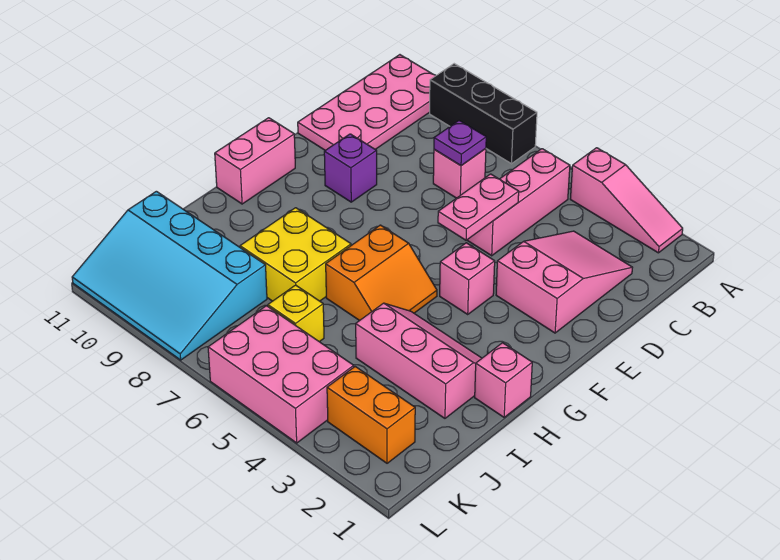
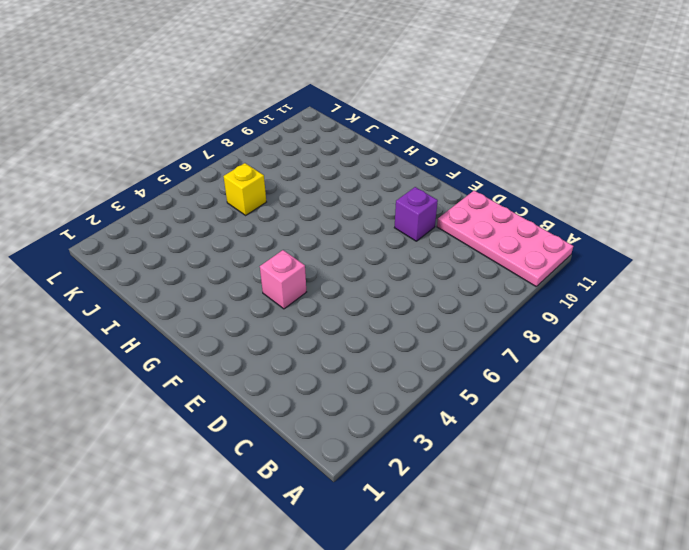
none -> pink 1x3 slope [570,148,683,253]
none -> black 1x3 brick [430,64,537,164]
none -> pink 1x3 brick [467,149,570,256]

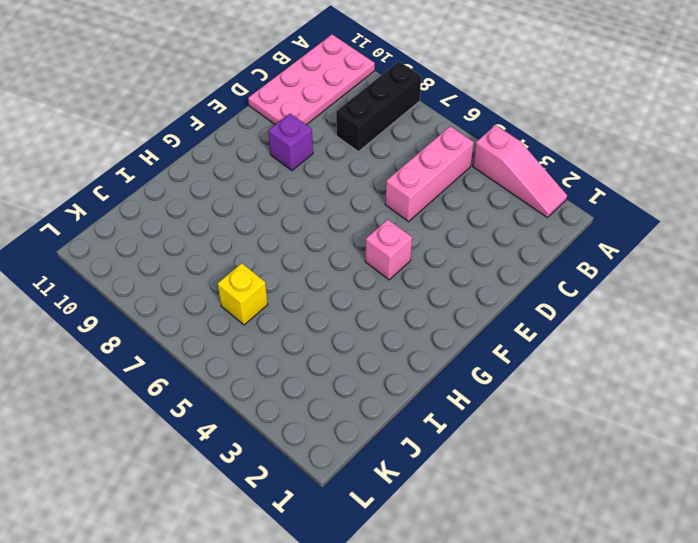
black 1x3 brick [336,61,421,152] -> black 1x3 brick turned to [430,64,537,164]
none -> pink 2x3 slope [496,231,633,333]
none -> pink 1x1 brick [433,148,486,198]
none -> pink 1x2 brick [215,118,295,204]

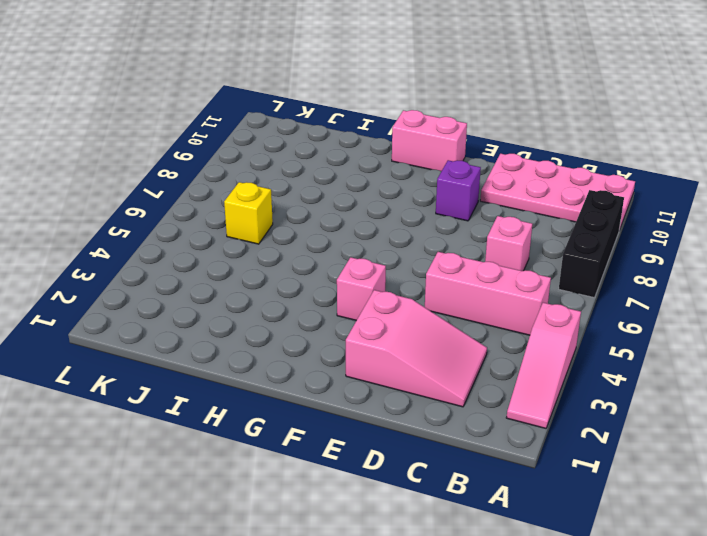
none -> orange 2x2 slope [326,225,437,321]
none -> pink 1x1 brick [475,343,532,417]
none -> pink 2x3 slope [356,303,482,418]

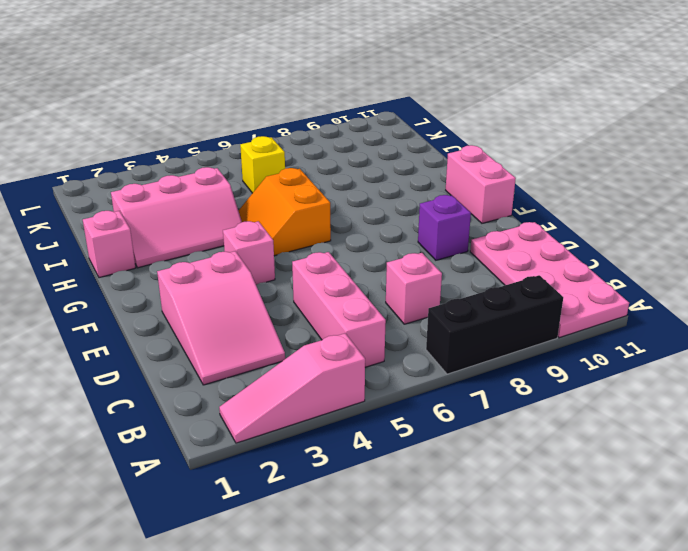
none -> yellow 2x2 brick [240,208,351,301]
none -> cyan 3x4 slope [72,191,267,360]
none -> orange 1x2 brick [327,367,415,463]

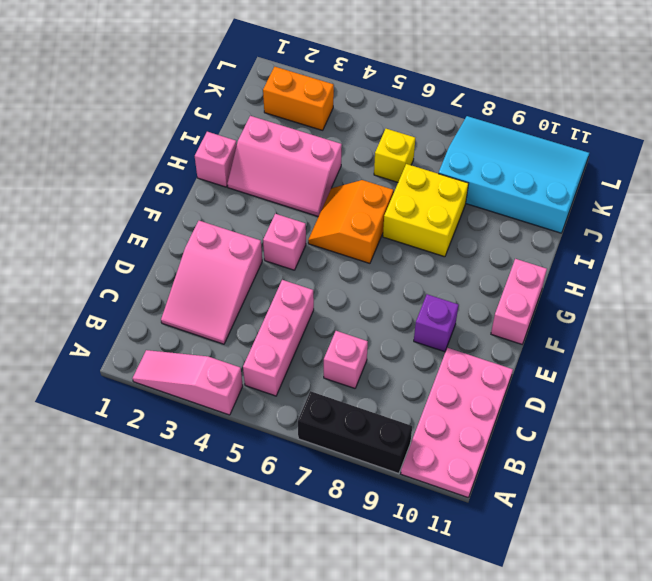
none -> pink 2x3 brick [208,306,354,443]
none -> purple 1x1 plate [434,121,486,166]
none -> pink 1x2 plate [438,174,519,240]

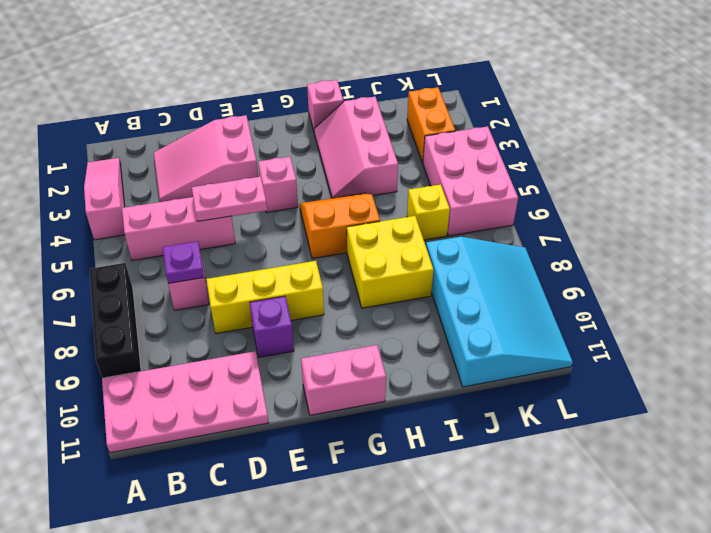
yellow 1x3 brick [206,261,324,334] -> none

